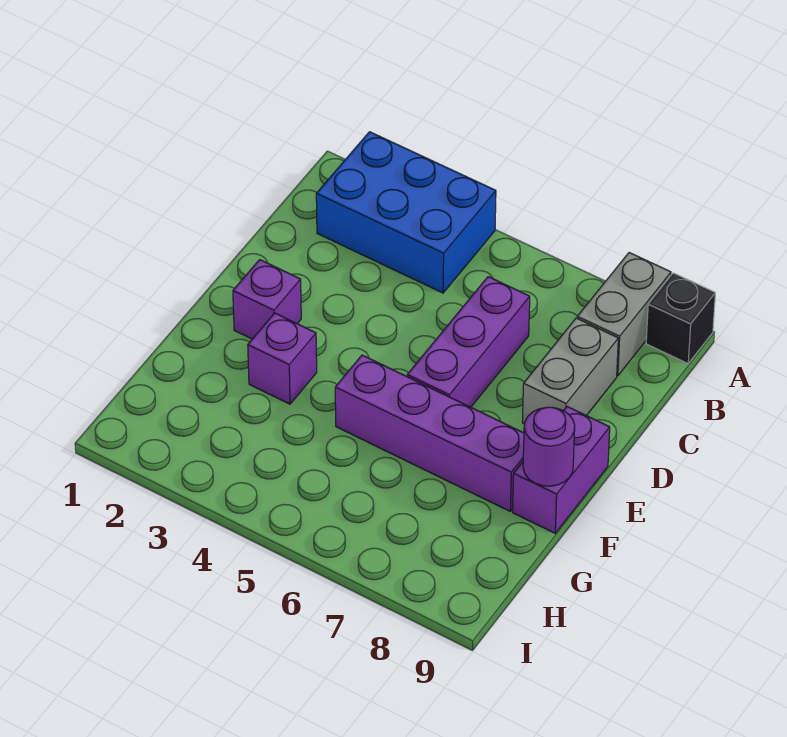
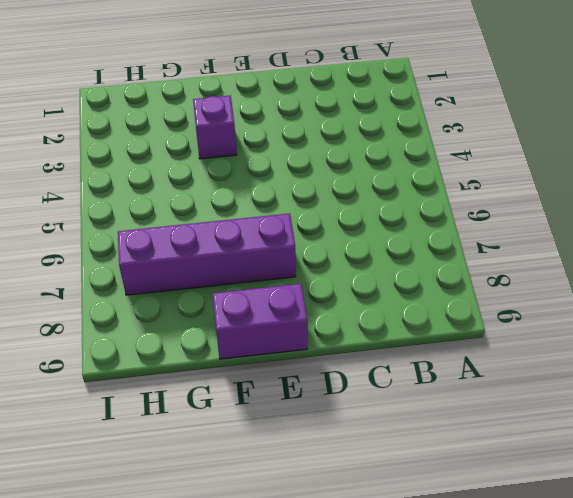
purple 1x4 brick [118,213,296,295] -> purple 1x4 brick turned to [335,355,524,511]
none -> blue 2x3 brick [316,132,496,293]
none -> grey 1x2 brick [577,253,671,376]

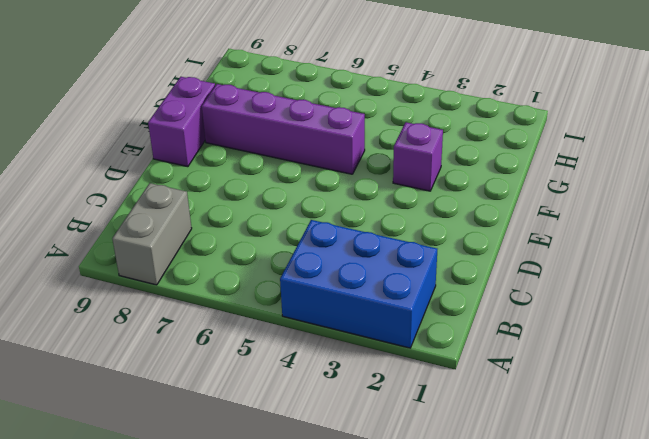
none -> black 1x1 brick [646,273,715,363]
none -> purple 1x3 brick [407,277,530,407]

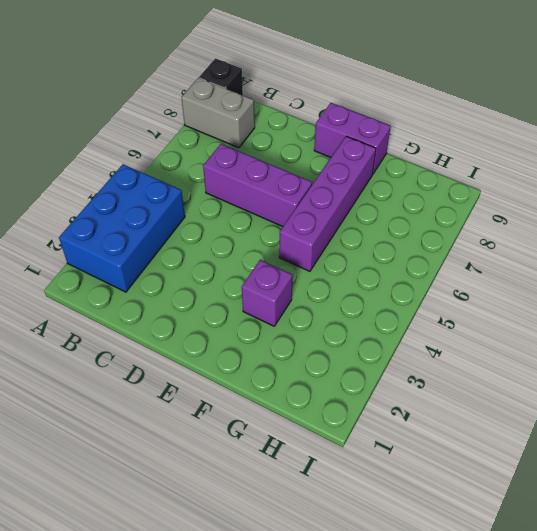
none -> grey 1x2 brick [522,318,618,424]
none -> purple 1x1 brick [233,260,301,339]

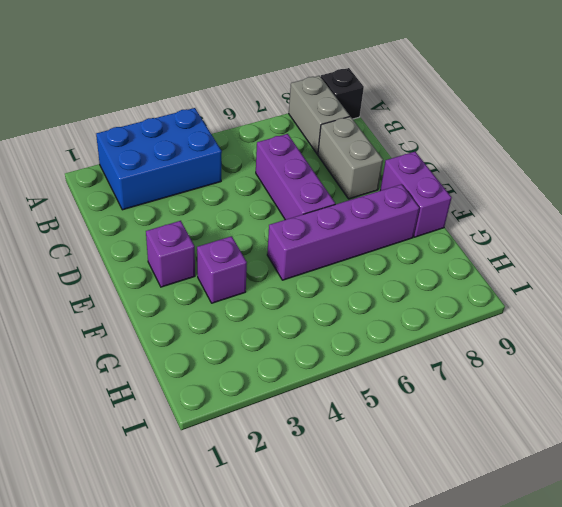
none -> purple 1x1 round brick [523,407,575,486]

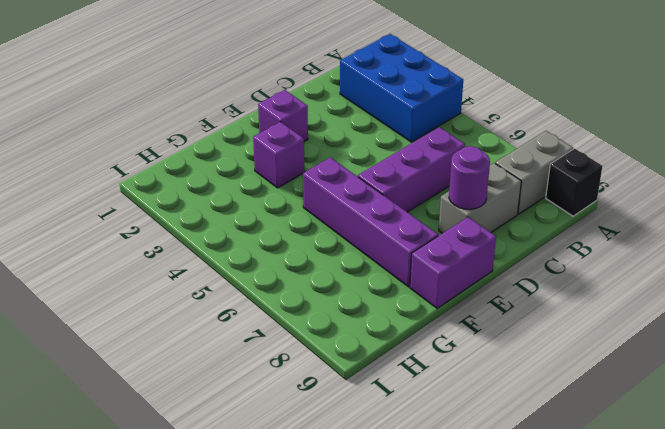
purple 1x1 round brick [449,146,490,209] -> purple 1x1 round brick moved to [523,407,575,486]

